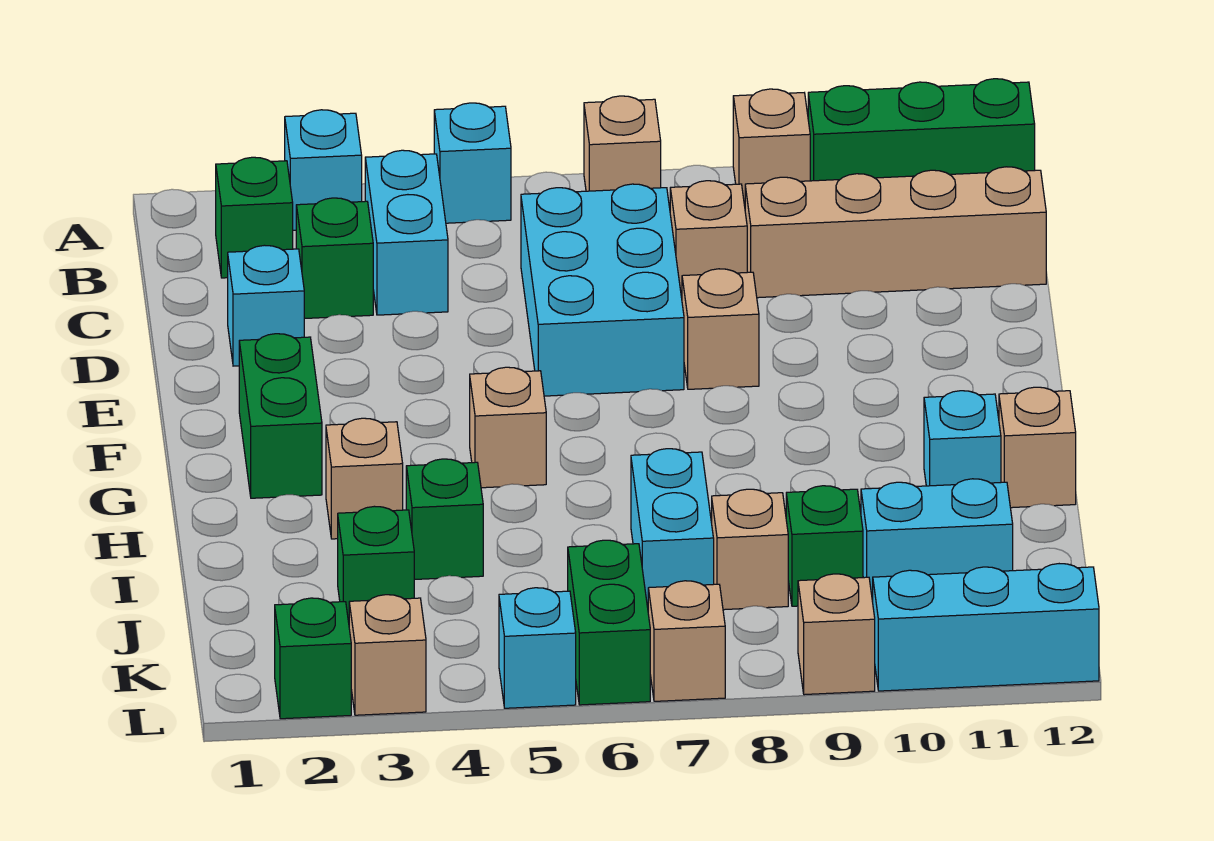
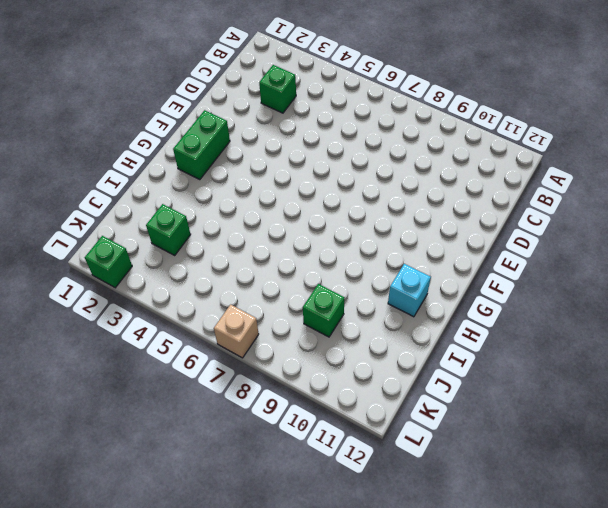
none -> cyan 1x1 brick [285,110,362,230]
none -> cyan 1x1 brick [434,103,511,223]
none -> tan 1x1 brick [584,96,661,191]
none -> tan 1x1 brick [733,89,810,206]

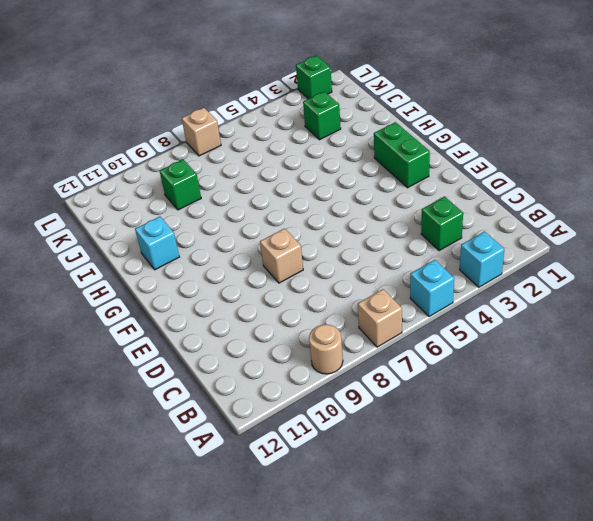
tan 1x1 round brick [309,324,343,374] -> tan 1x1 brick [733,89,810,206]
none -> green 1x3 brick [808,79,1035,181]
none -> green 1x1 brick [216,157,293,278]
none -> cyan 1x2 brick [365,150,448,315]
none -> cyan 2x3 brick [521,184,684,396]

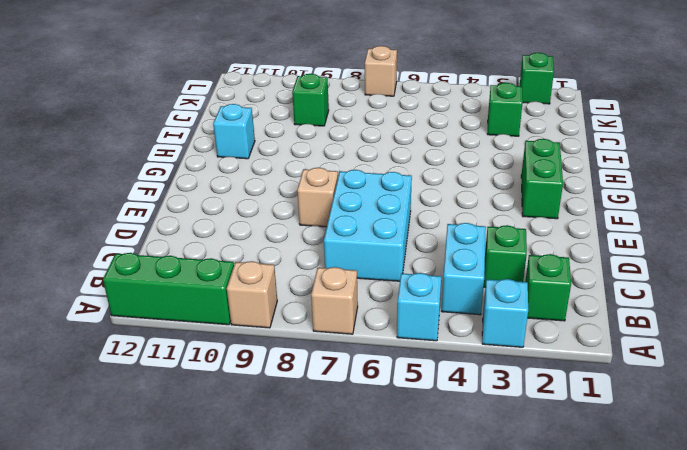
none -> tan 1x1 brick [670,181,747,298]
none -> tan 1x4 brick [745,167,1046,298]
none -> cyan 1x1 brick [228,245,304,366]
none -> tan 1x1 brick [470,367,546,488]

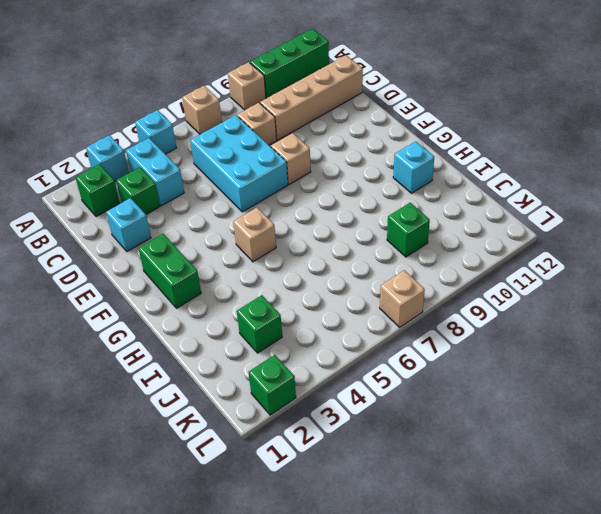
none -> tan 1x1 brick [326,418,403,539]
none -> tan 1x1 brick [999,387,1076,508]
none -> green 1x1 brick [406,459,483,580]
none -> cyan 1x2 brick [631,449,714,607]

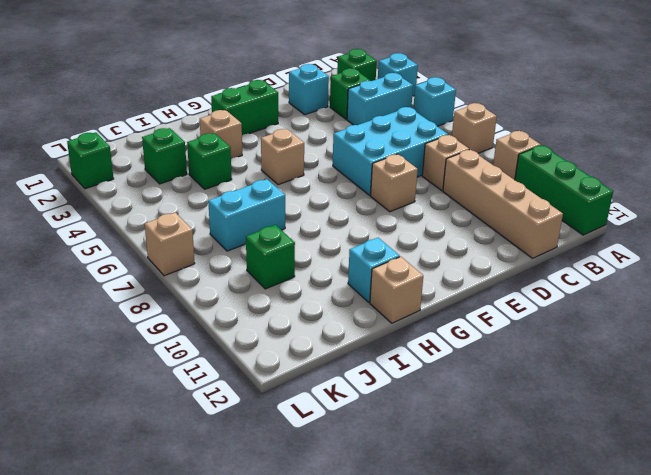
none -> tan 1x1 brick [712,489,788,610]
none -> cyan 1x2 brick [861,479,1013,602]
none -> green 1x2 brick [568,540,650,705]
none -> tan 1x1 brick [349,595,426,715]

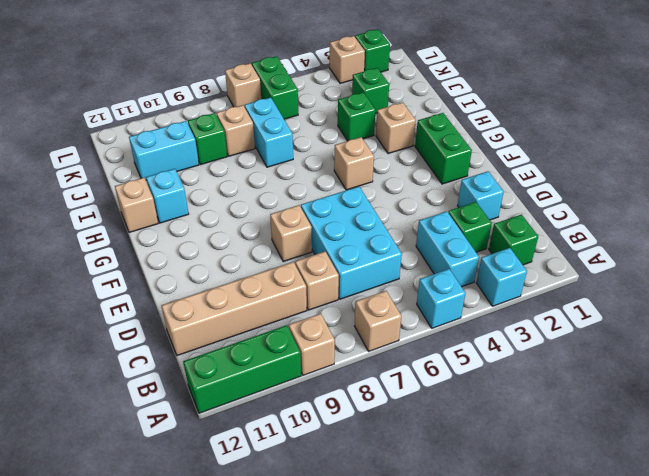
none -> cyan 1x1 brick [499,588,576,708]
none -> tan 1x1 brick [798,574,875,695]
none -> cyan 1x3 brick [873,564,1099,691]

